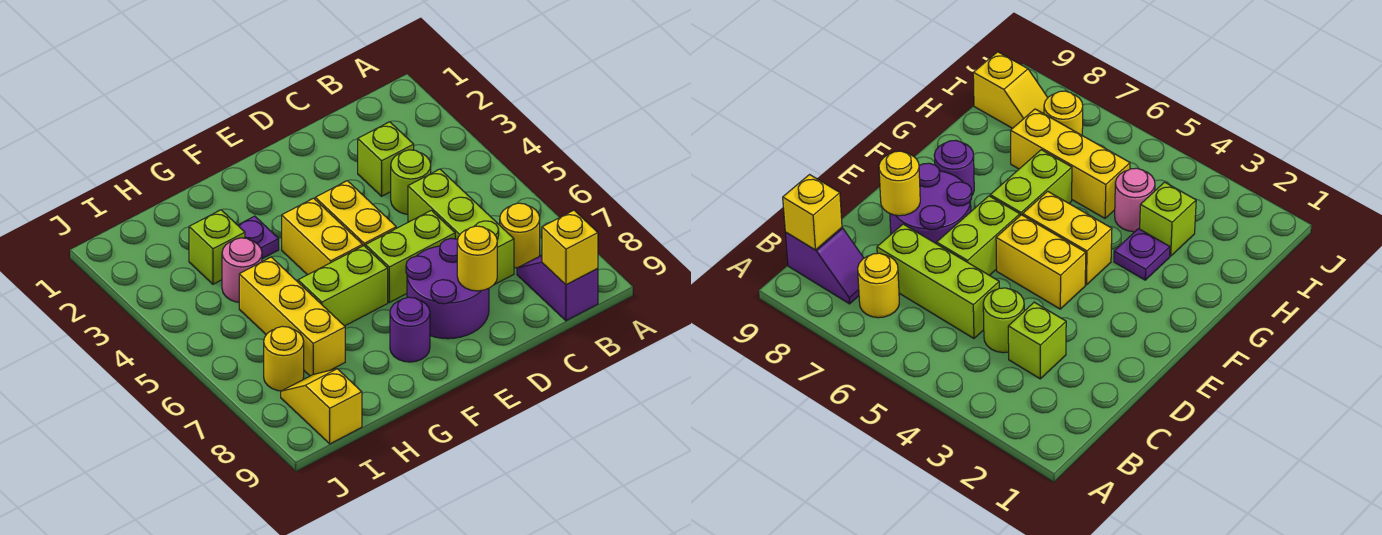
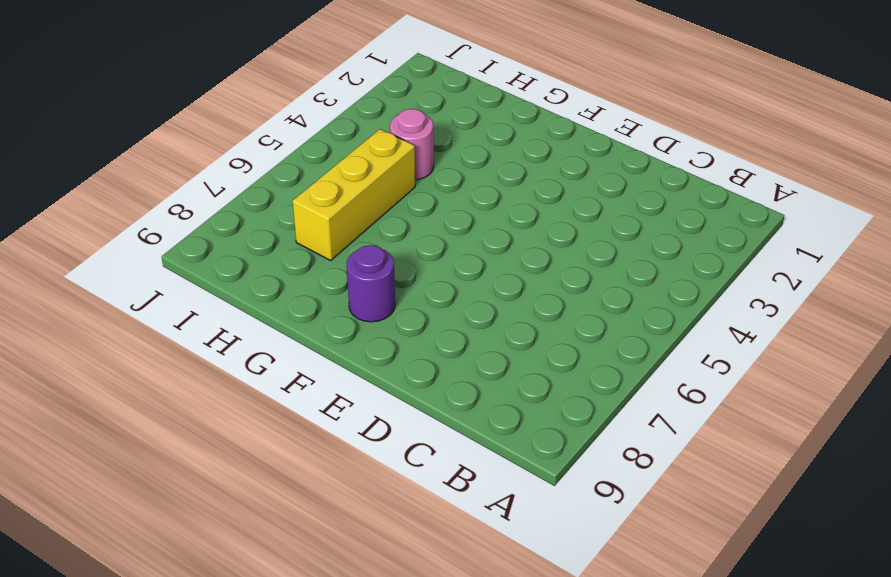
none -> yellow 1x1 round brick [500,203,540,268]
none -> purple 1x2 slope [517,255,598,321]
none -> lime 1x1 brick [358,122,414,196]

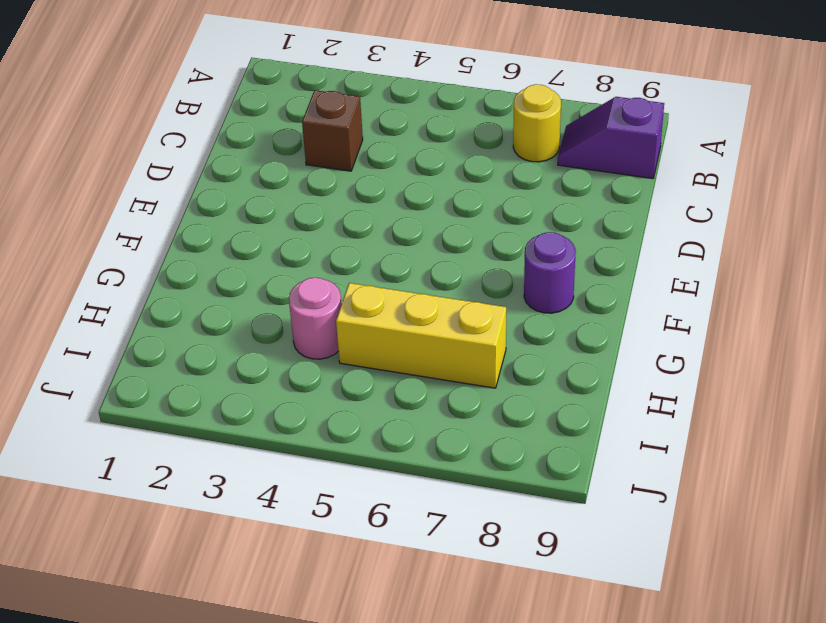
brown 1x1 brick [302,90,363,171] -> lime 1x1 brick [358,122,414,196]
none -> lime 1x1 round brick [391,150,431,214]
none -> lime 1x3 brick [408,169,514,285]
none -> lime 1x2 brick [365,210,455,303]

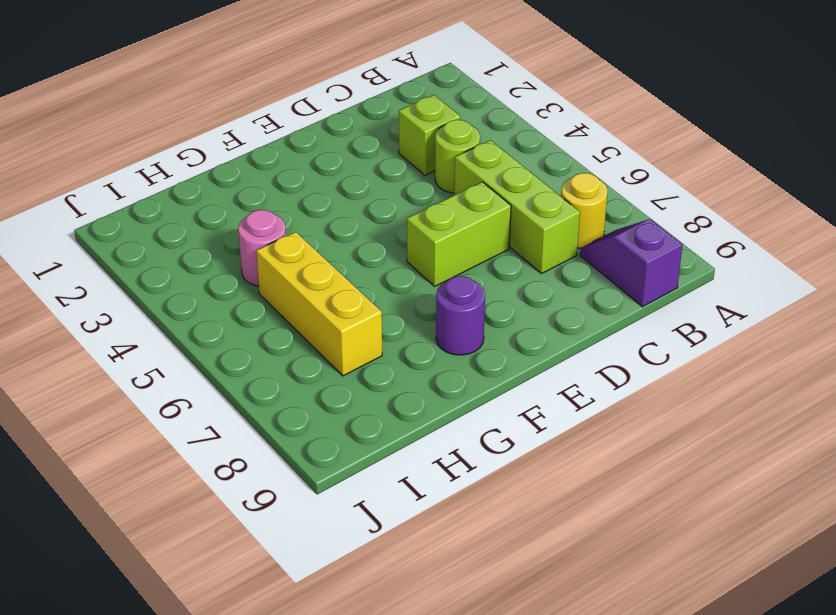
none -> purple 2x2 round brick [406,238,489,339]
none -> yellow 1x2 brick [315,181,396,246]
none -> yellow 1x2 brick [282,198,363,275]

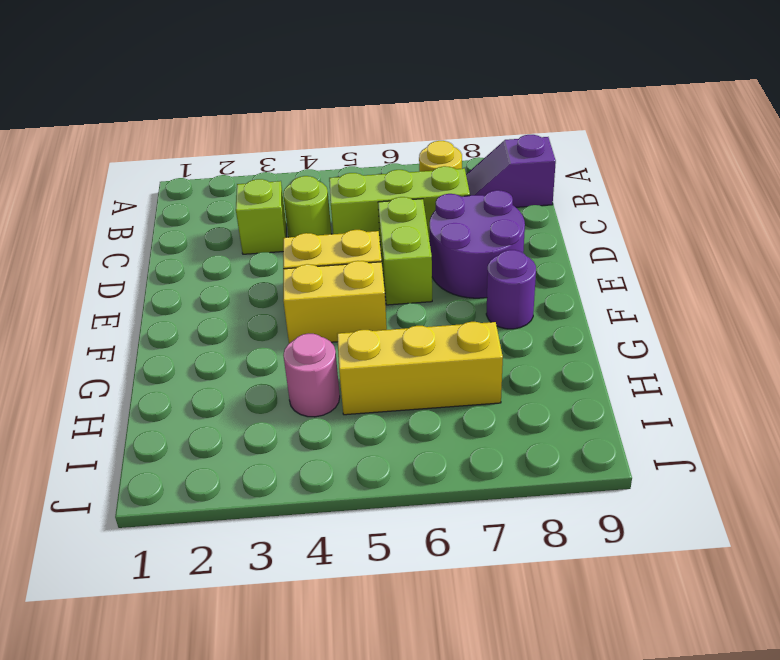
none -> lime 1x2 brick [298,246,388,326]
none -> purple 1x1 plate [238,216,279,259]
none -> lime 1x1 brick [189,210,245,284]

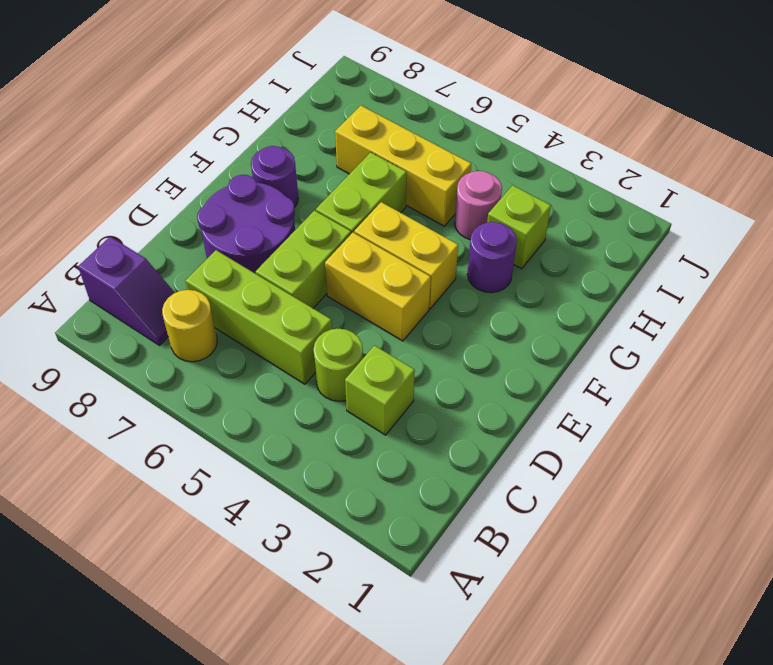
purple 1x1 round brick [467,222,517,293] -> purple 1x1 plate [238,216,279,259]
none -> yellow 1x1 round brick [264,326,304,391]
none -> yellow 1x2 slope [281,369,362,444]
none -> yellow 1x1 brick [542,210,598,285]

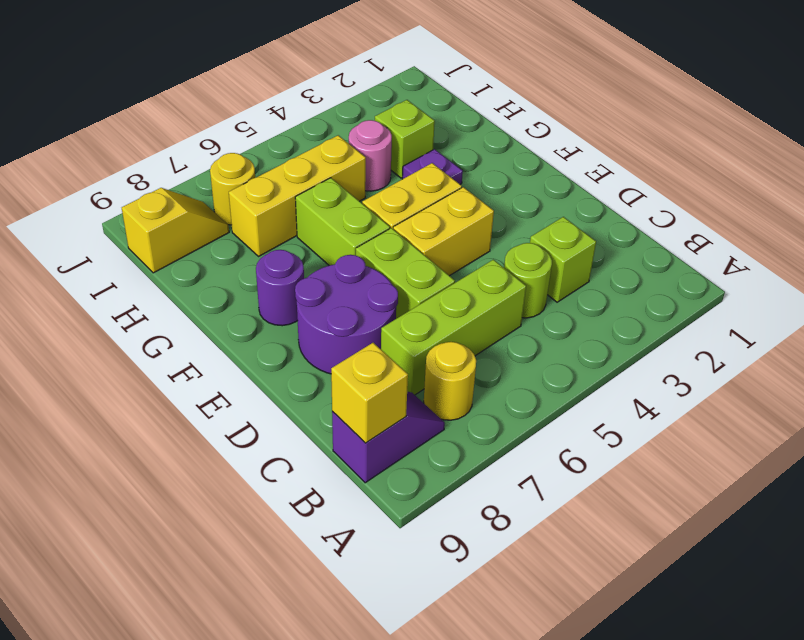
none -> yellow 1x1 round brick [457,226,497,291]

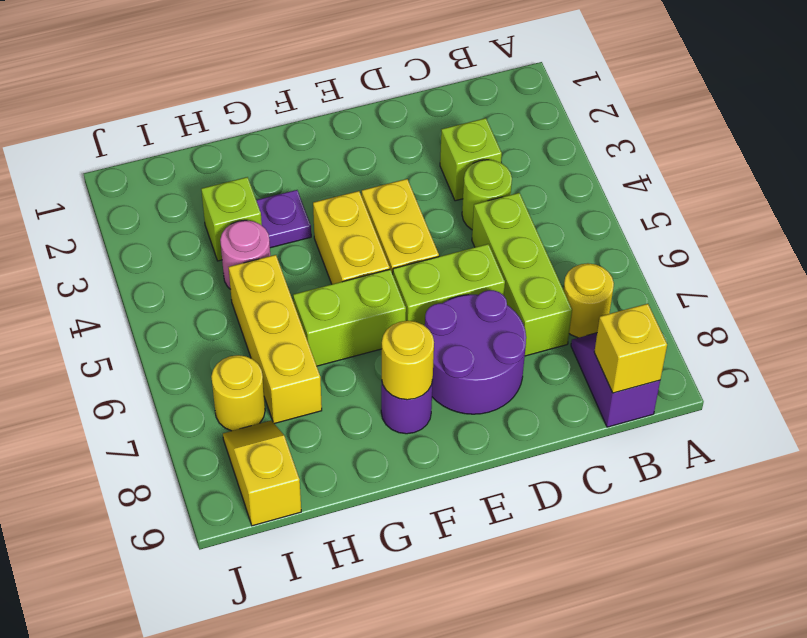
yellow 1x1 round brick [382,321,434,400] -> yellow 1x1 round brick moved to [457,226,497,291]

